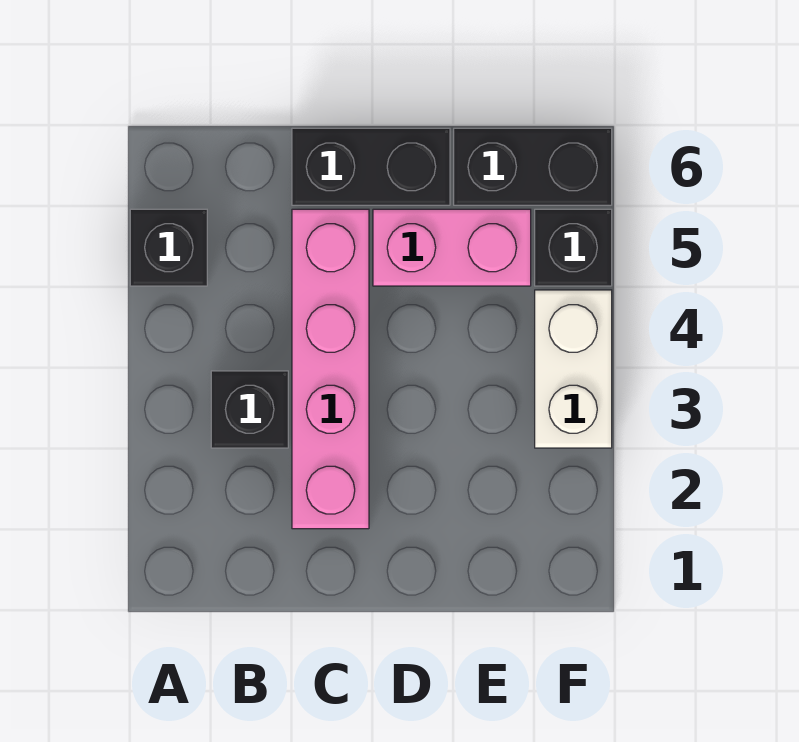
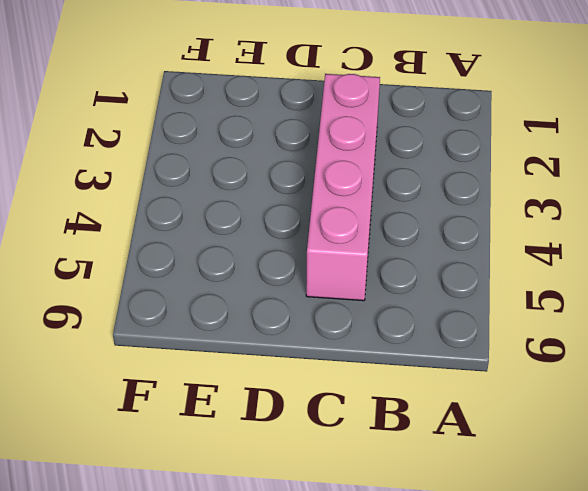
none -> black 1x1 brick [130,209,207,286]
none -> black 1x1 brick [211,371,288,448]

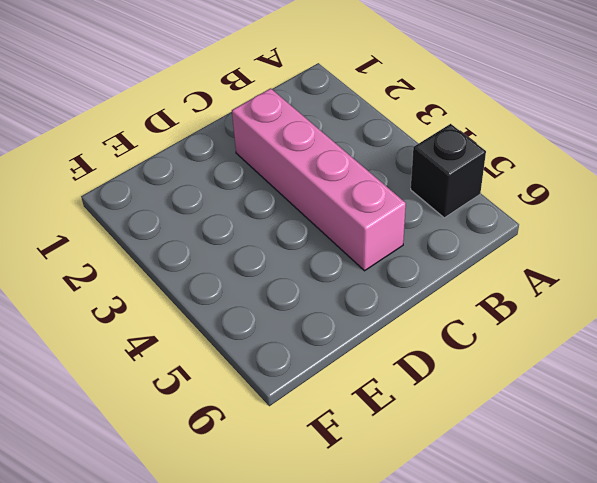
none -> black 1x1 brick [211,371,288,448]
none -> black 1x2 brick [292,128,450,205]

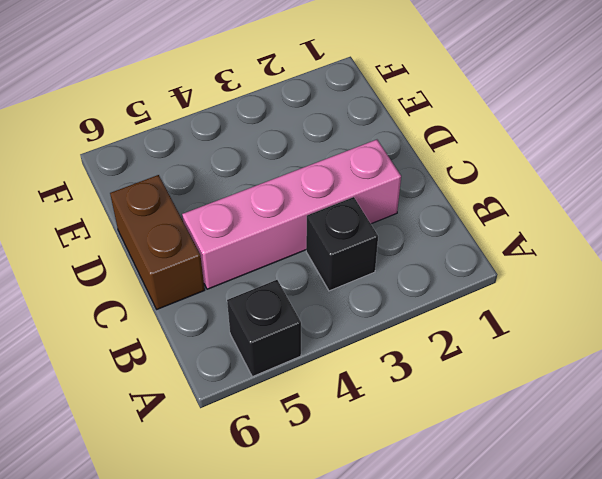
brown 1x2 brick [110,175,205,309] -> black 1x2 brick [292,128,450,205]
none -> pink 1x2 brick [373,209,531,286]
none -> black 1x2 brick [454,128,612,205]

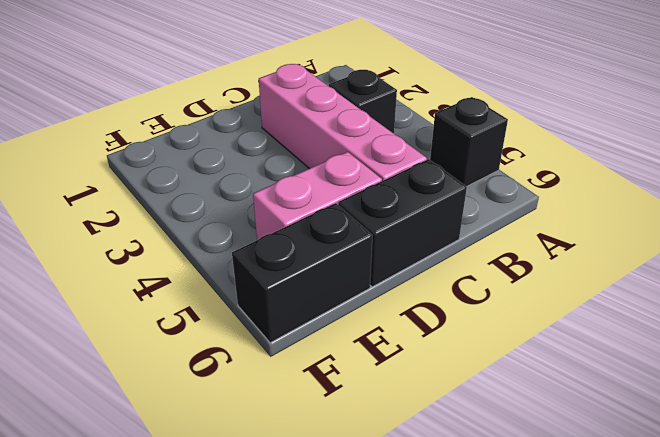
none -> white 1x2 brick [535,290,612,448]
none -> black 1x1 brick [535,209,612,286]

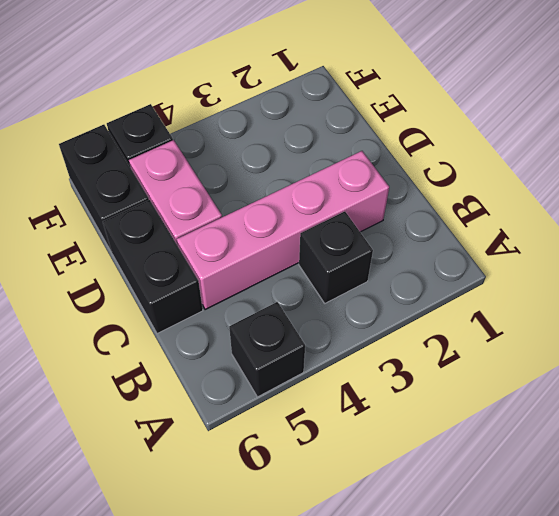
none -> white 1x2 brick [535,290,612,448]

